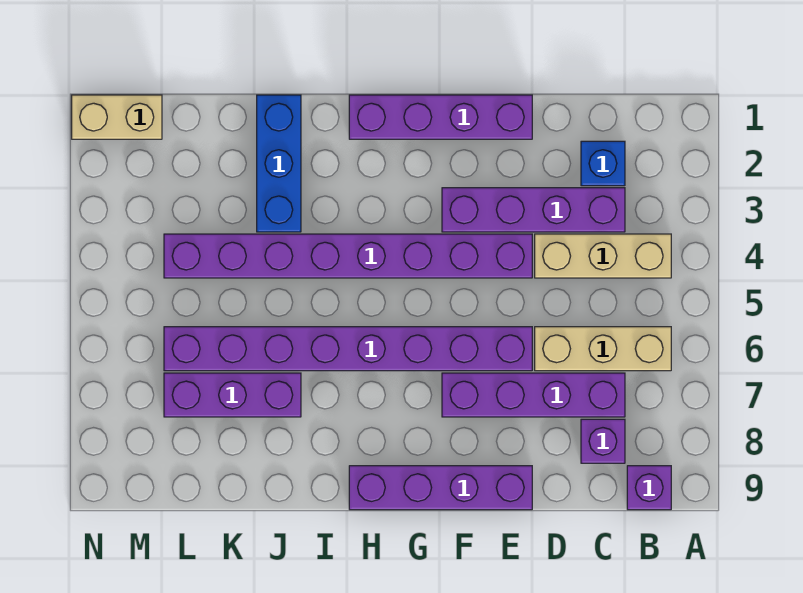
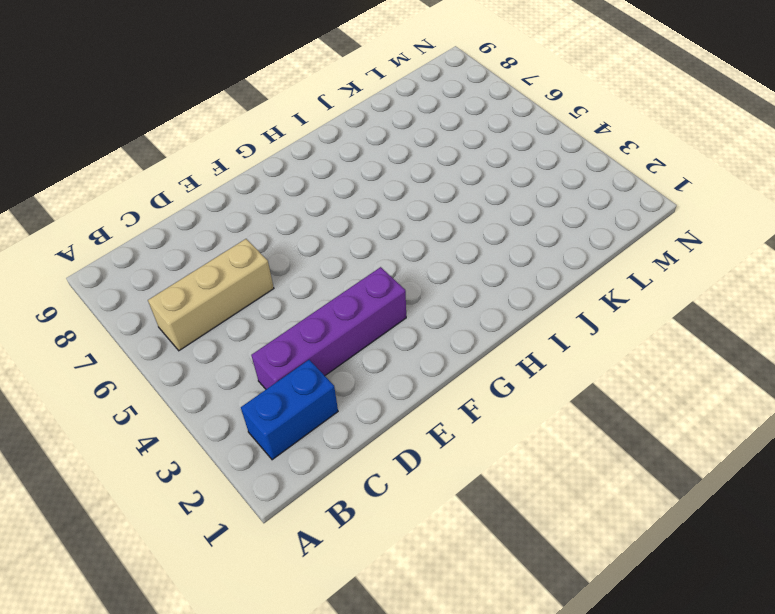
blue 1x2 brick [241,360,338,460] -> blue 1x1 brick [581,141,625,186]
none -> tan 1x3 brick [535,234,671,278]
none -> purple 1x1 brick [627,466,671,510]
none -> purple 1x4 brick [442,373,625,417]

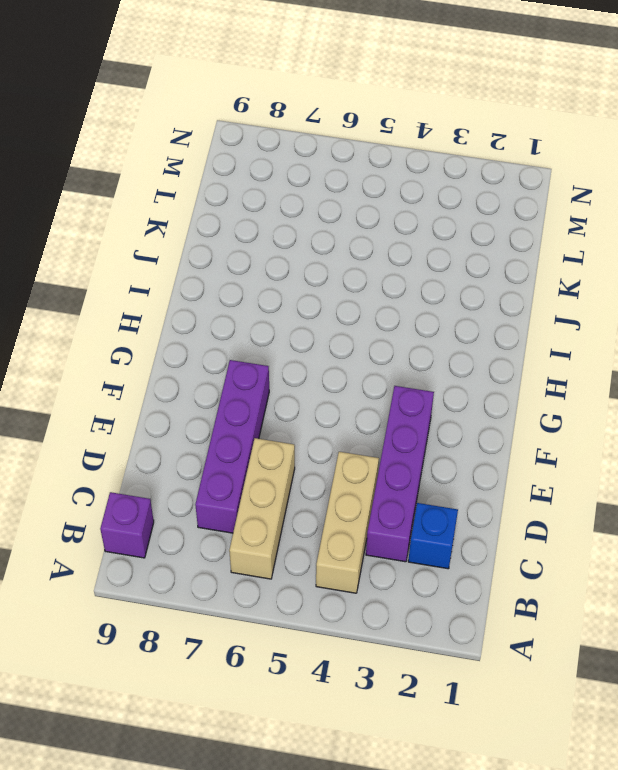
none -> purple 1x1 brick [581,419,625,463]
none -> purple 1x4 brick [349,95,532,139]
none -> purple 1x8 brick [164,234,532,278]

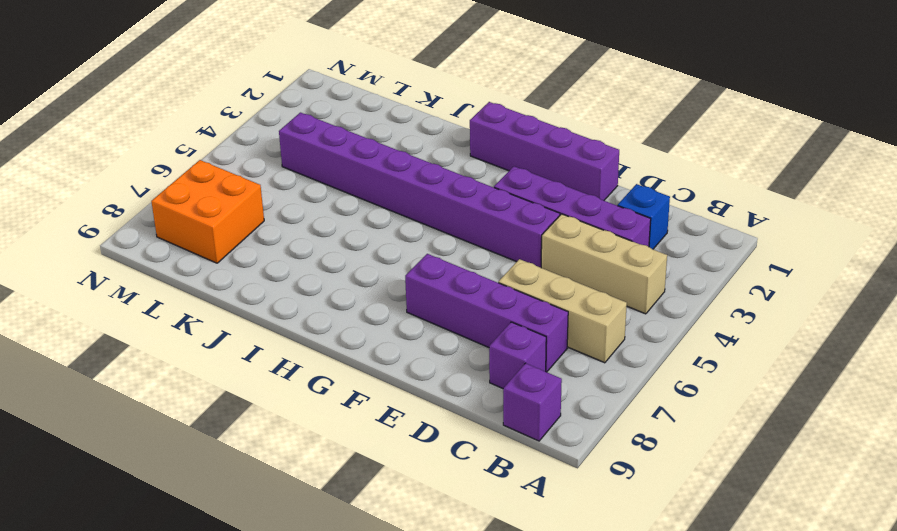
orange 2x2 brick [151,160,264,263] -> purple 1x3 brick [164,373,301,417]
none -> purple 1x8 brick [164,327,532,371]
none -> purple 1x4 brick [349,466,532,510]
none -> blue 1x3 brick [257,95,301,232]

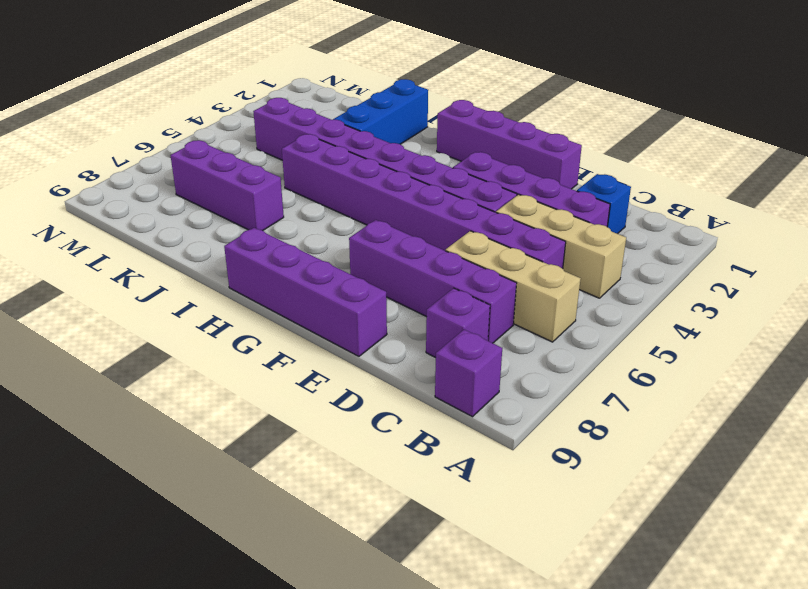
purple 1x8 brick [282,134,566,269] -> purple 1x8 brick moved to [164,327,532,371]
none -> tan 1x2 brick [72,95,162,139]

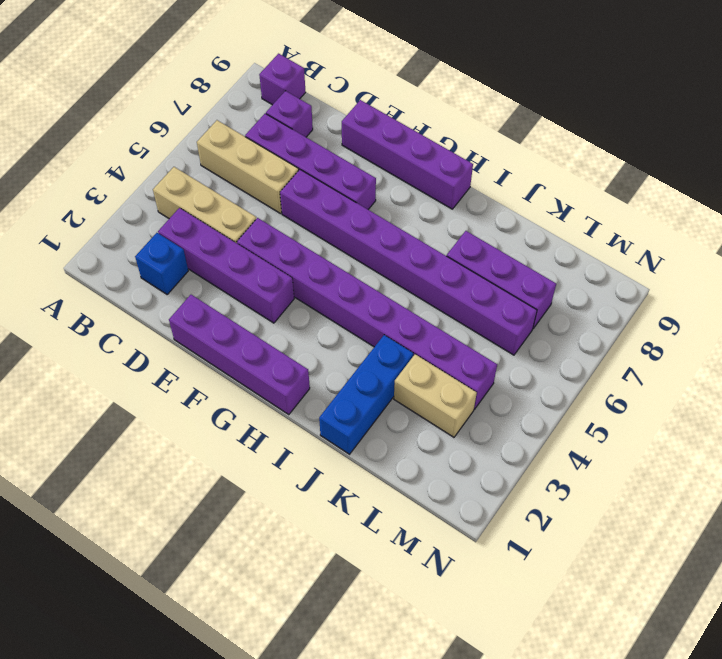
tan 1x2 brick [394,354,477,437] -> tan 1x2 brick moved to [72,95,162,139]

